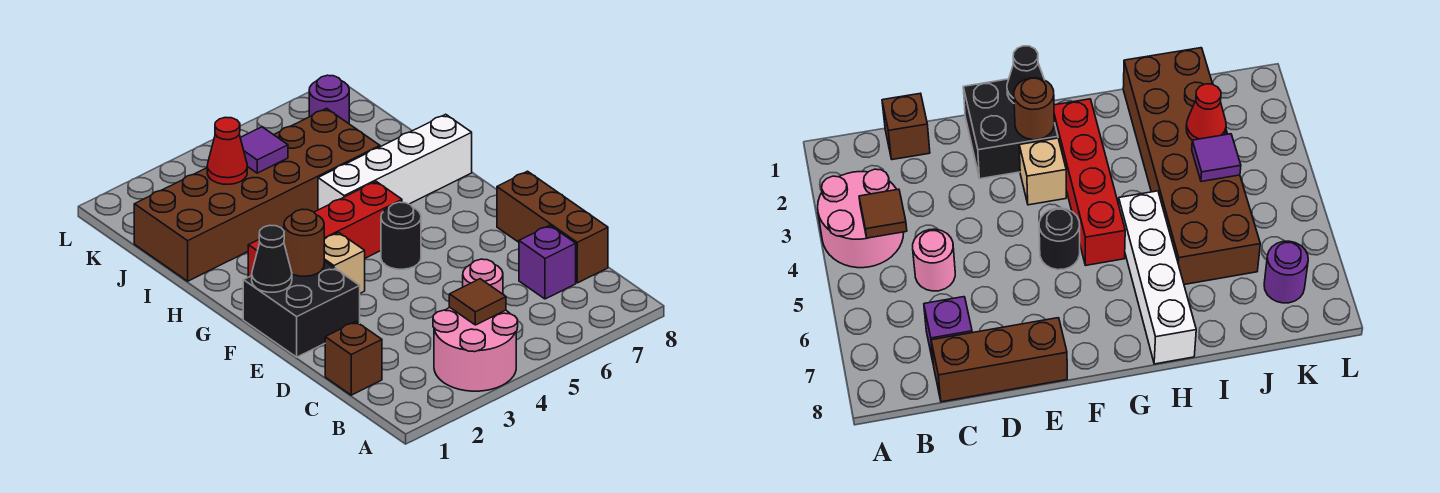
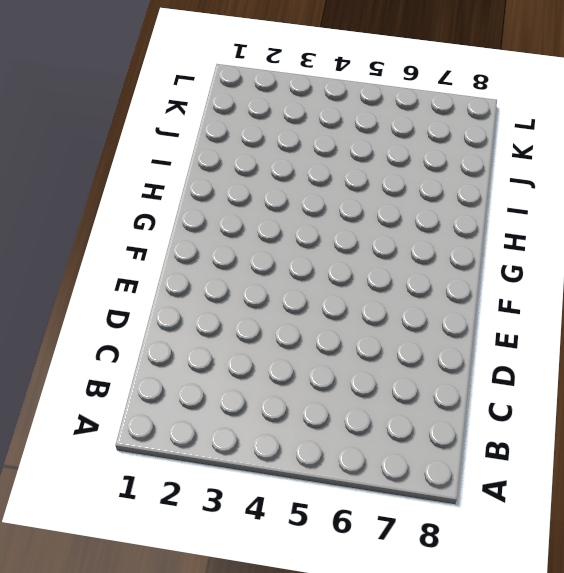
none -> pink 2x2 round brick [433,307,518,391]
none -> brown 1x1 brick [325,322,382,395]
none -> pink 1x1 round brick [463,259,503,294]

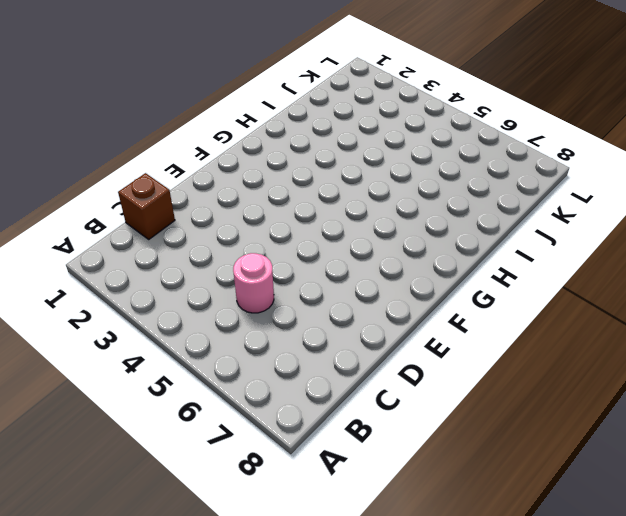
none -> pink 2x2 round brick [433,307,518,391]
none -> purple 1x1 brick [519,225,576,299]
none -> brown 1x3 brick [497,171,608,283]

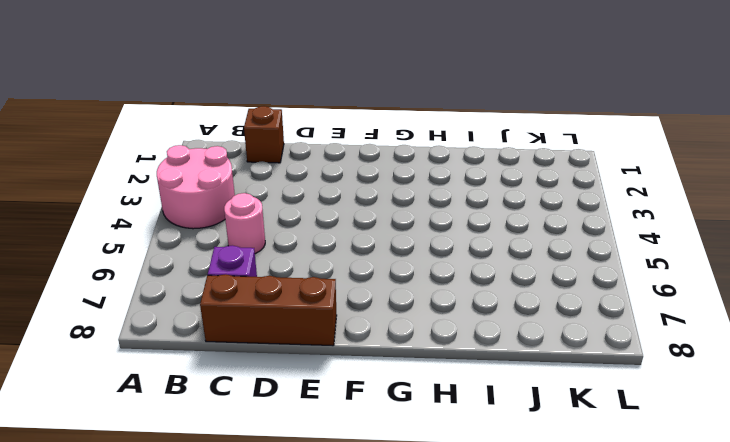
none -> black 2x2 brick [243,261,360,357]
none -> tan 1x1 brick [324,233,365,293]
none -> black 1x1 round brick [381,202,421,269]

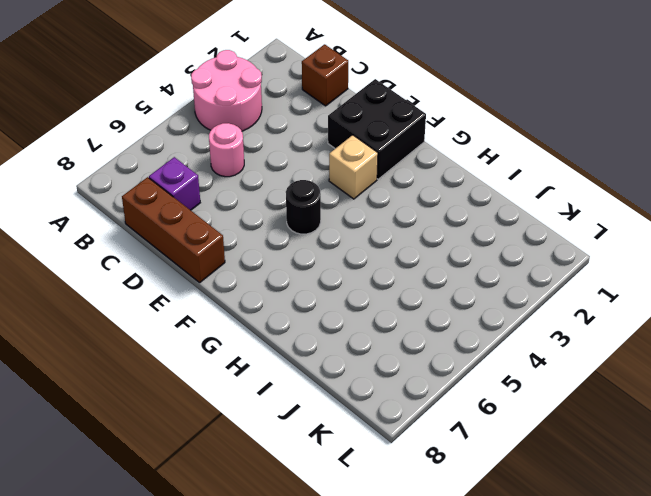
none -> red 1x4 brick [248,182,402,277]
none -> white 1x4 brick [318,114,472,210]
none -> brown 2x6 brick [134,108,380,281]

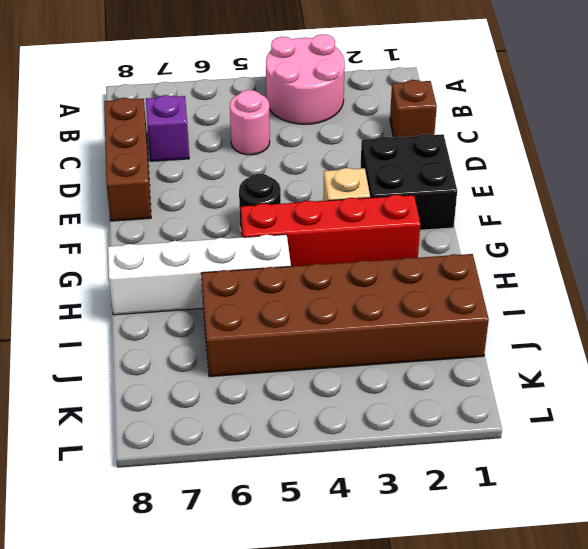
none -> purple 1x1 round brick [309,75,349,124]
none -> brown 1x1 tile [449,279,506,325]
none -> black 1x1 cone [252,225,292,292]

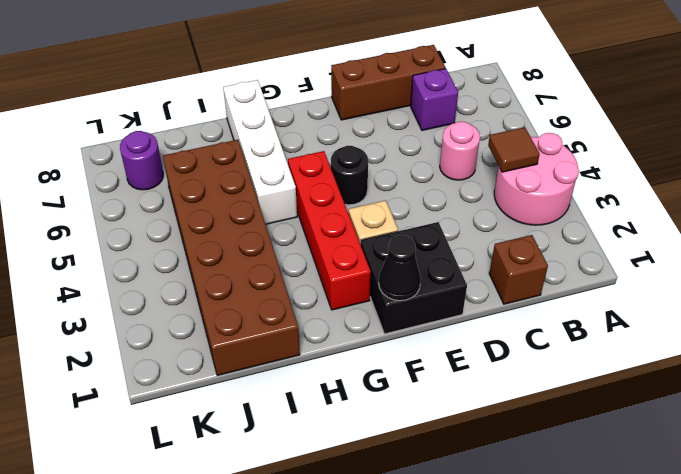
none -> brown 1x1 round brick [284,209,324,276]
none -> red 1x1 cone [207,117,247,184]
none -> purple 1x1 tile [240,127,288,173]

